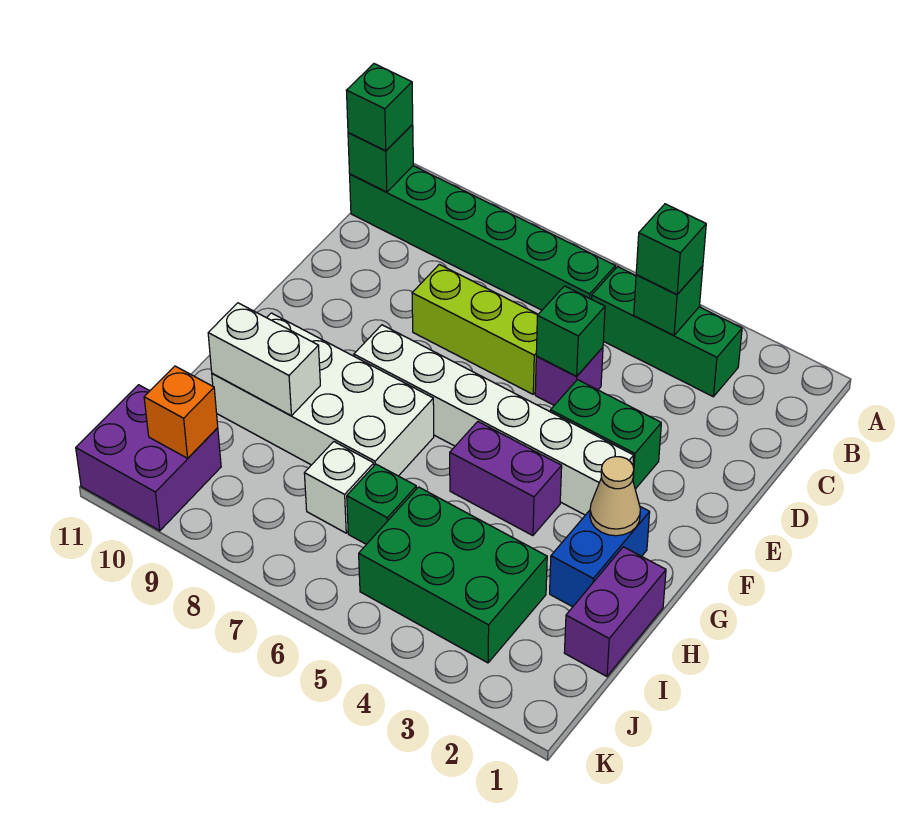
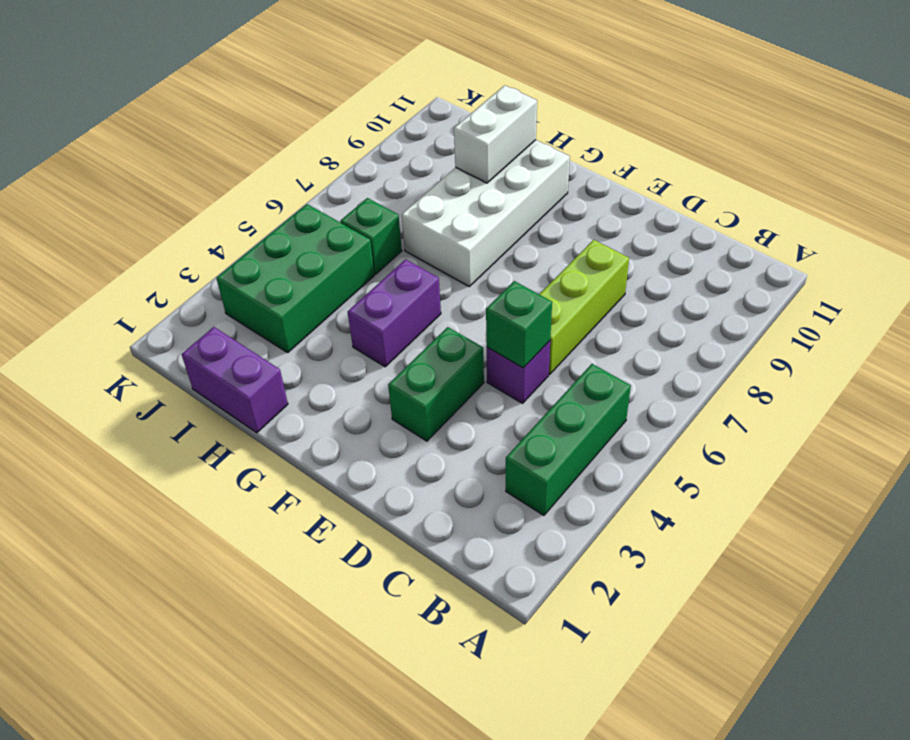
none -> green 1x6 brick [350,166,615,310]
none -> white 1x6 brick [354,325,634,515]
none -> blue 1x2 brick [550,507,650,607]

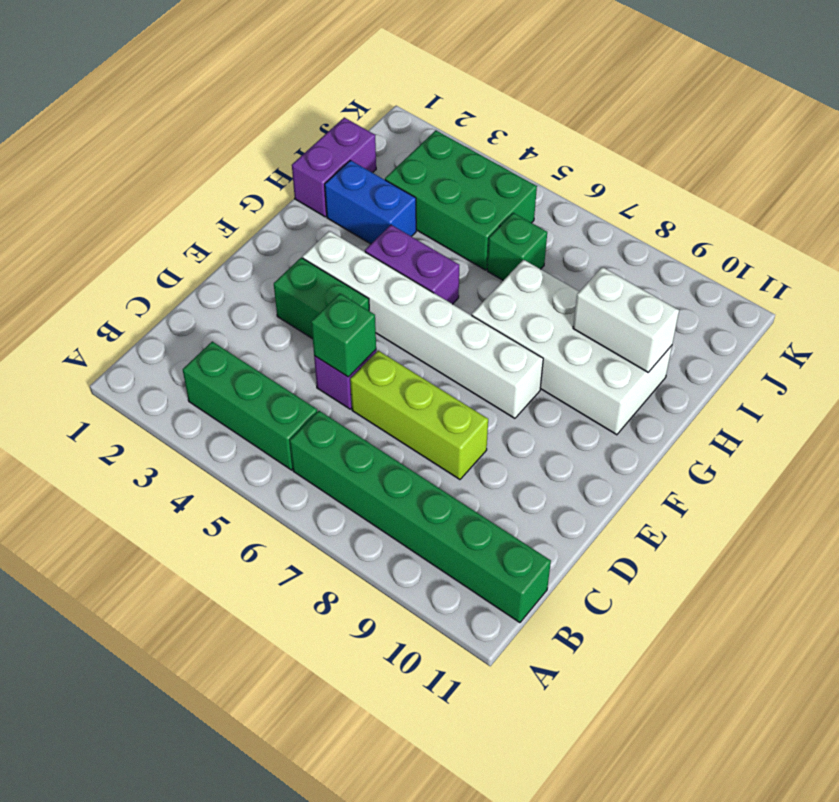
blue 1x2 brick [325,160,416,244] -> blue 1x2 brick turned to [550,507,650,607]
none -> white 1x1 brick [304,442,374,533]
none -> purple 2x2 brick [76,385,221,531]
none -> green 1x1 brick [634,266,703,336]

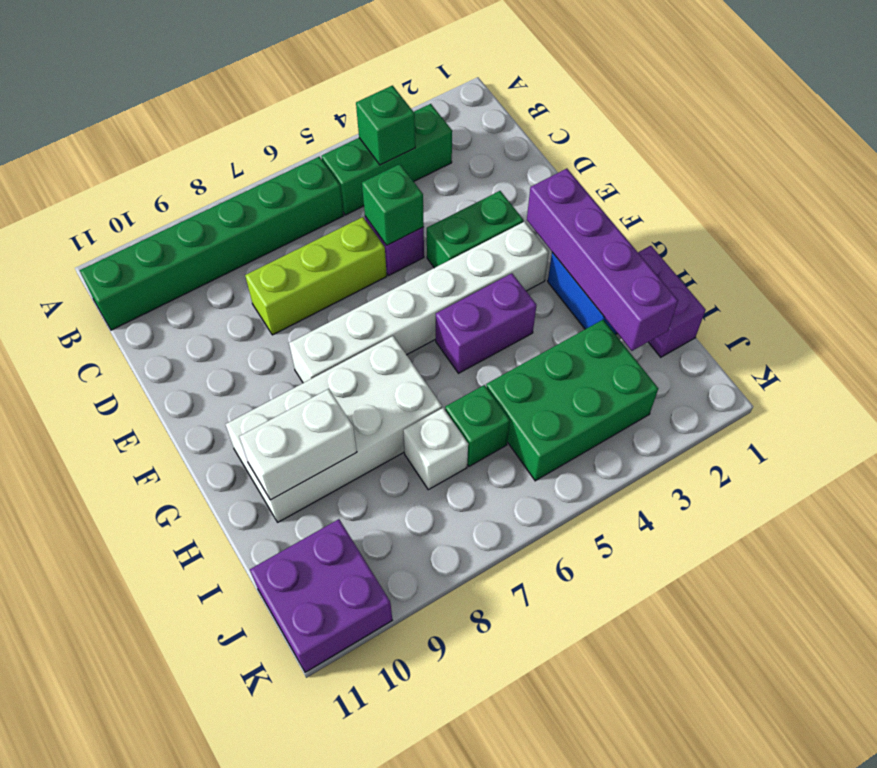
purple 1x4 brick [527,169,678,351] -> tan 1x1 cone [590,457,640,536]
none -> green 1x1 brick [348,125,413,192]
none -> orange 1x1 brick [144,366,218,458]
none -> green 1x1 brick [636,204,706,295]

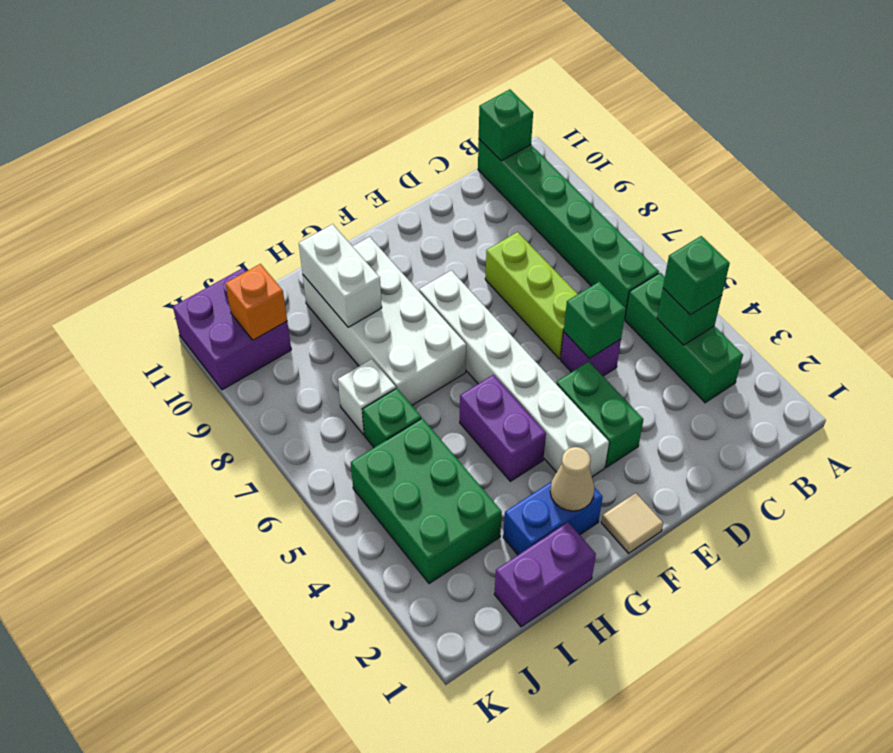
tan 1x1 tile [601,493,663,553] -> none
none -> green 1x1 brick [346,64,413,151]

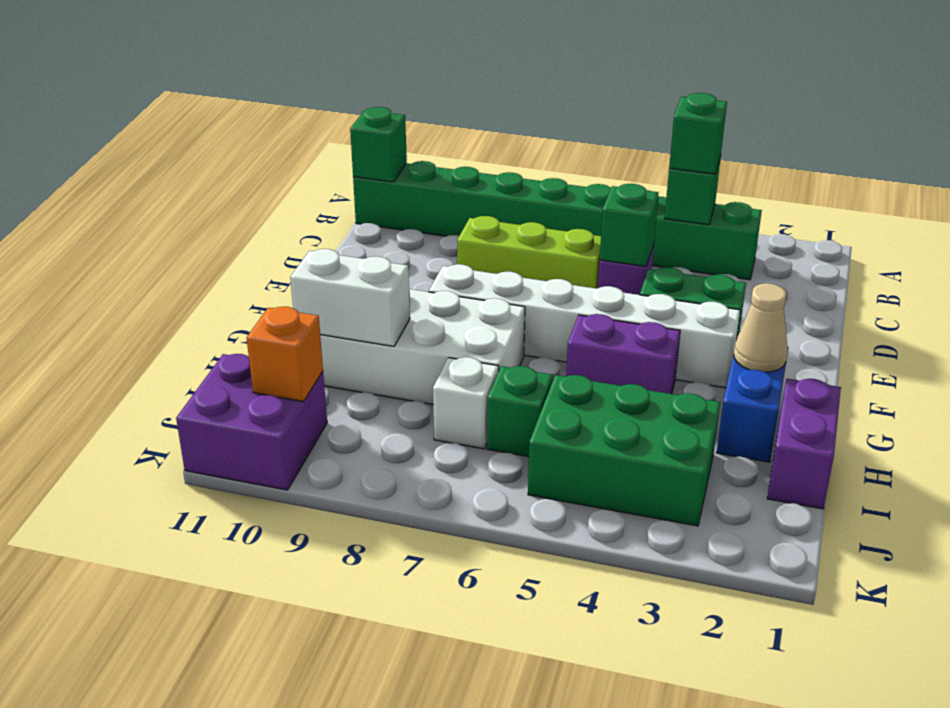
none -> green 1x1 brick [346,64,413,151]

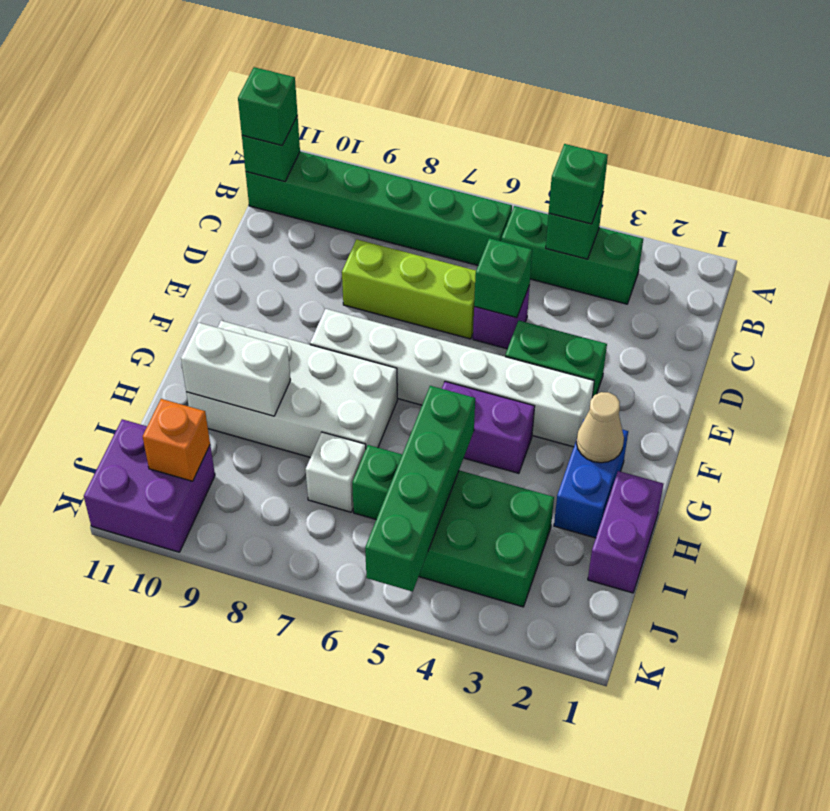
green 1x4 brick [365,386,475,592] -> none

